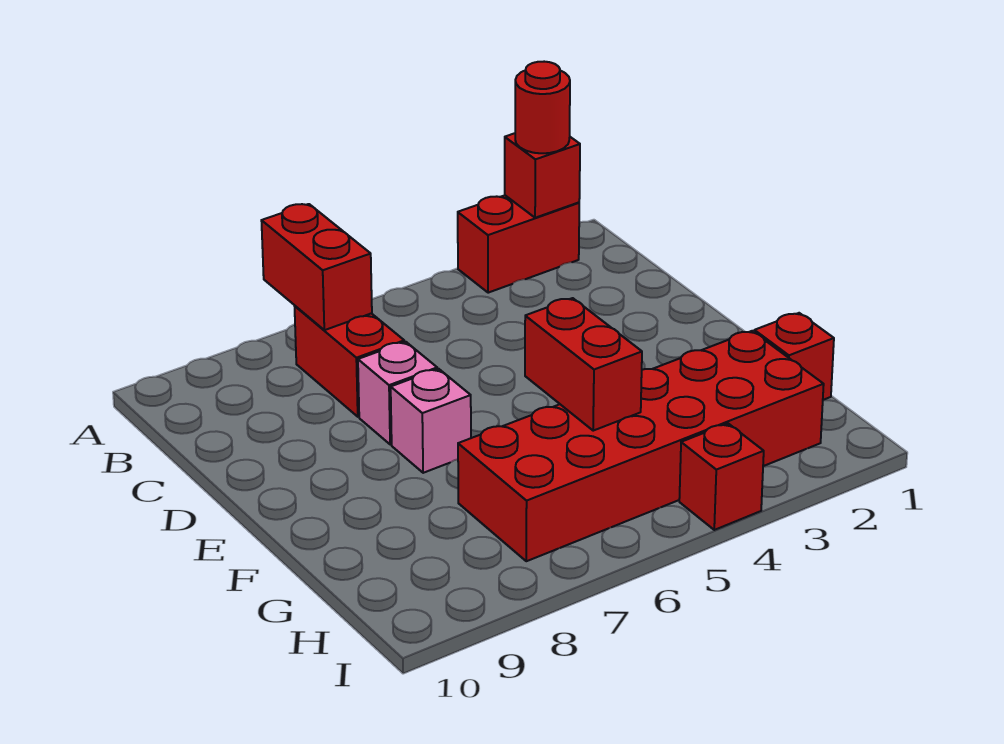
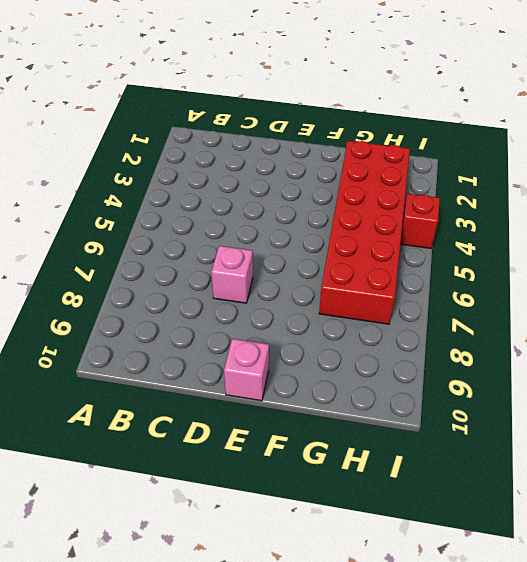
pink 1x1 brick [224,339,269,401] -> pink 1x1 brick moved to [391,369,471,473]
none -> red 1x2 brick [458,195,579,293]
none -> red 1x2 brick [295,306,404,417]

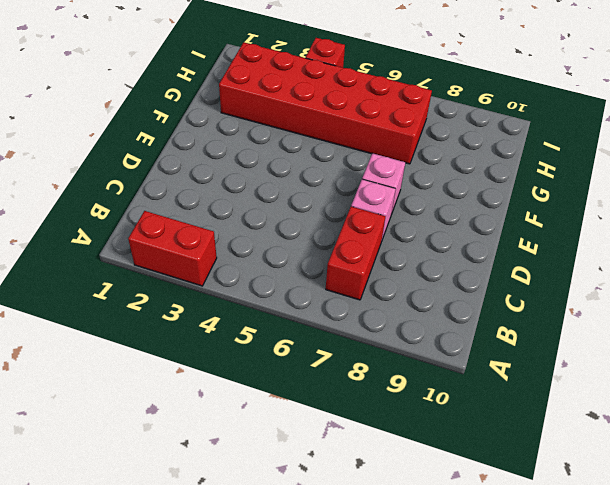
none -> red 1x1 brick [754,313,834,400]
none -> red 1x1 brick [505,133,580,218]

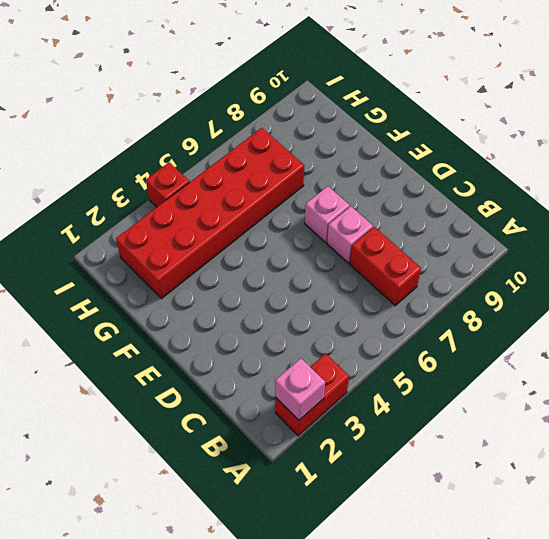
pink 1x1 brick [275,358,325,420] -> red 1x1 brick [505,133,580,218]
none -> red 1x1 brick [754,313,834,400]
none -> red 1x2 brick [261,204,372,330]

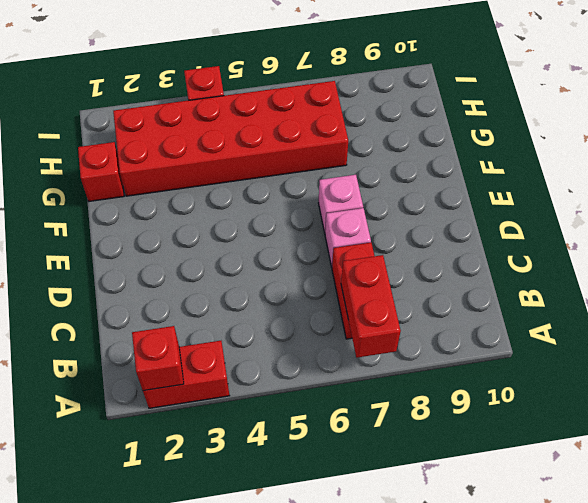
none -> red 1x2 brick [525,298,642,431]
none -> red 1x1 round brick [515,62,570,153]

